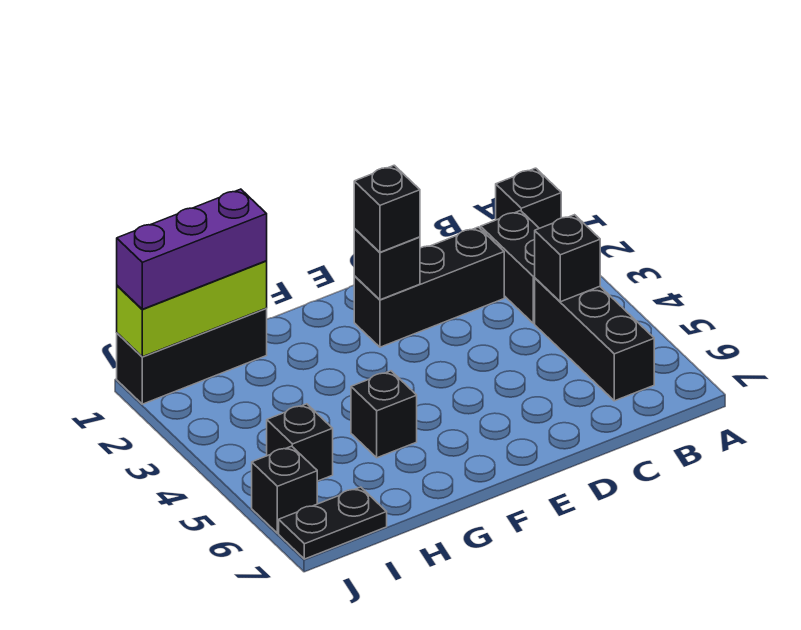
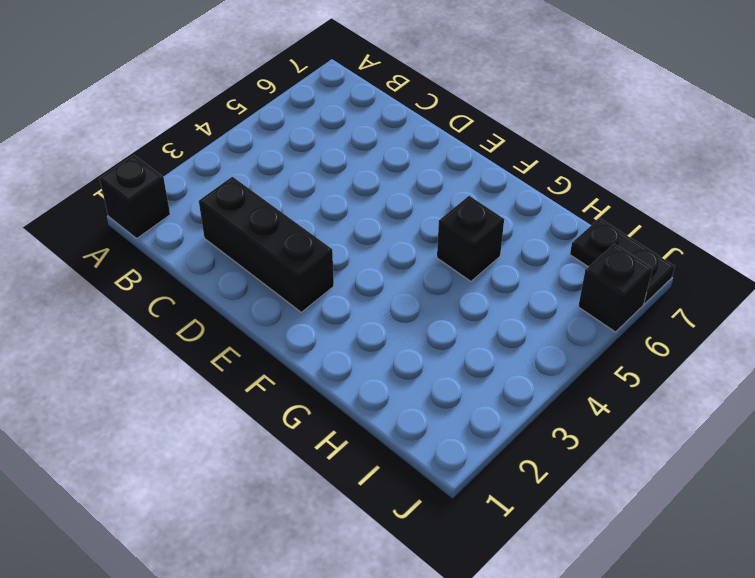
none -> black 1x2 brick [481,211,539,323]
none -> black 1x3 brick [535,278,654,401]
none -> black 1x3 brick [117,309,267,404]

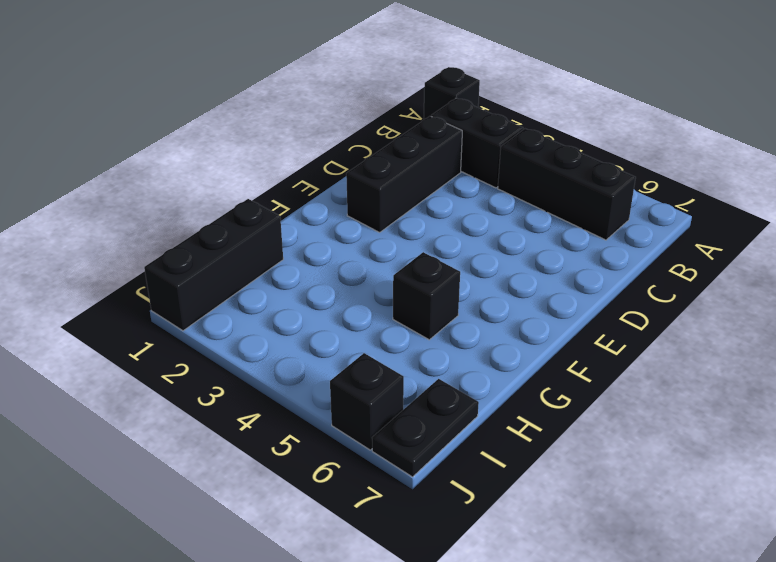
none -> black 1x1 brick [267,404,333,481]
none -> black 1x1 brick [535,215,600,302]
none -> black 1x1 brick [354,229,420,300]

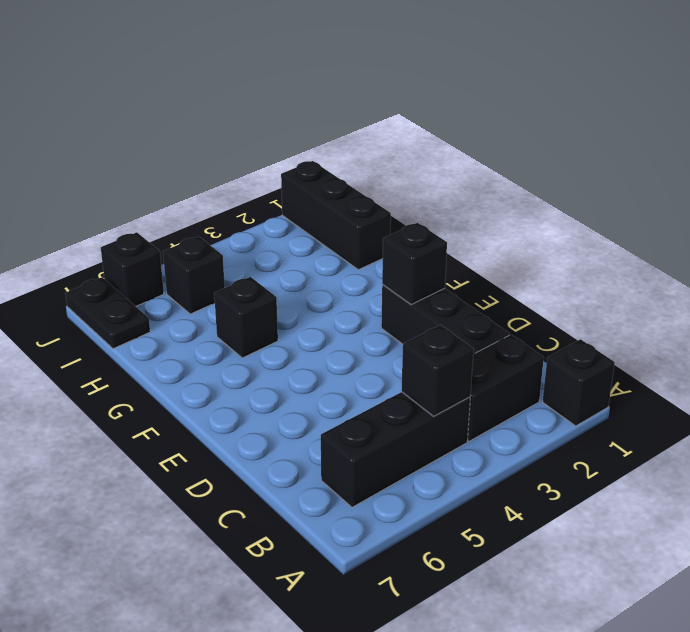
none -> lime 1x3 brick [117,261,267,357]
none -> black 1x1 brick [354,165,420,252]
none -> purple 1x3 brick [117,189,267,309]

